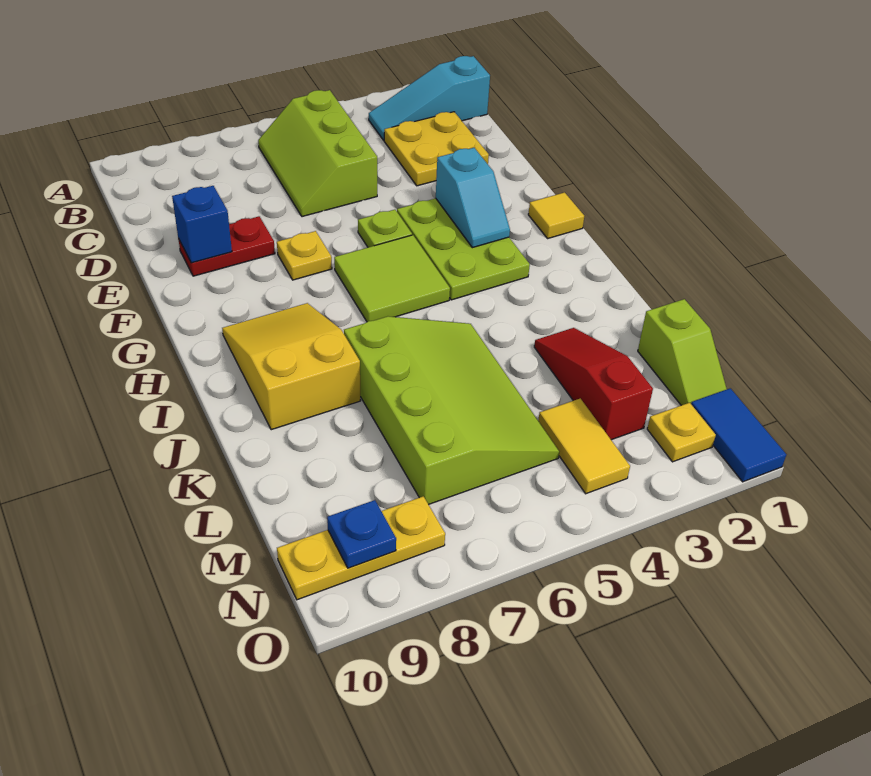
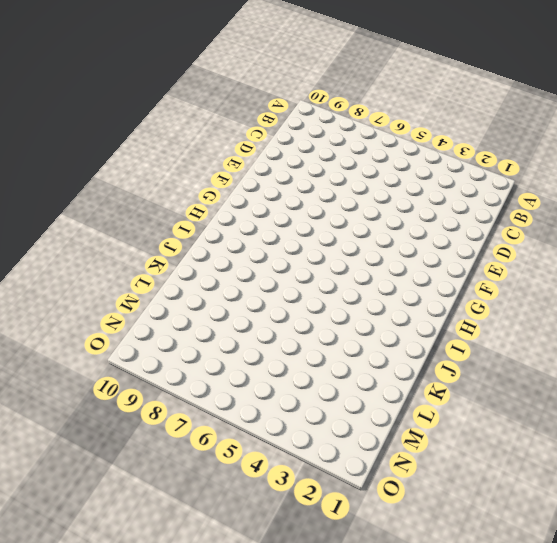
none -> cyan 1x3 slope [369,56,490,140]
none -> lime 2x3 slope [258,90,377,217]
none -> yellow 2x2 plate [384,112,489,186]

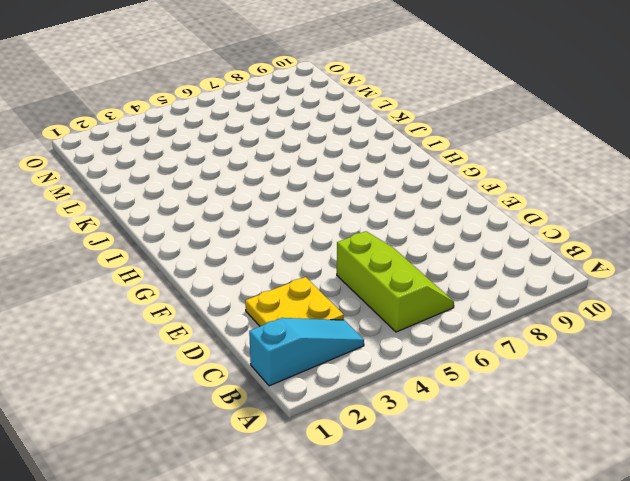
none -> red 1x2 plate [178,216,275,276]
none -> lime 2x3 plate [397,198,530,300]
none -> lime 1x1 plate [358,210,412,247]

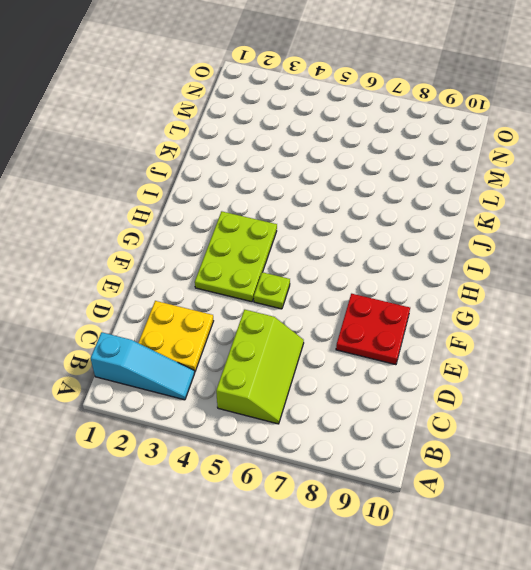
red 2x2 plate [336,294,410,365] -> red 1x2 plate [178,216,275,276]
none -> yellow 1x1 plate [277,231,332,280]
none -> yellow 1x1 tile [528,192,584,238]
none -> lime 2x2 tile [334,235,450,322]

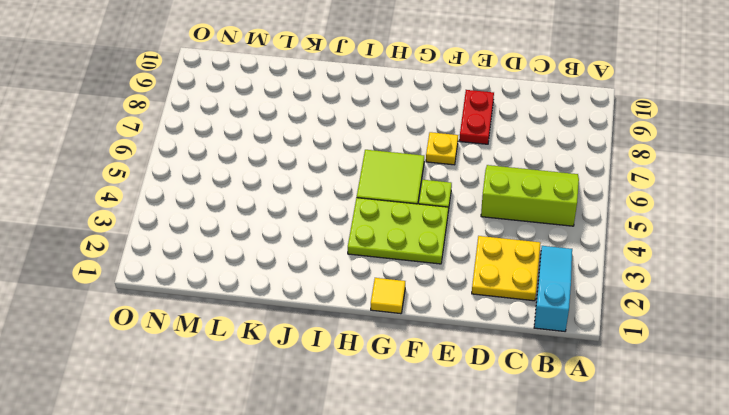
none -> yellow 2x3 slope [222,303,360,430]
none -> lime 3x4 slope [344,316,559,504]
none -> red 1x3 slope [534,328,653,440]

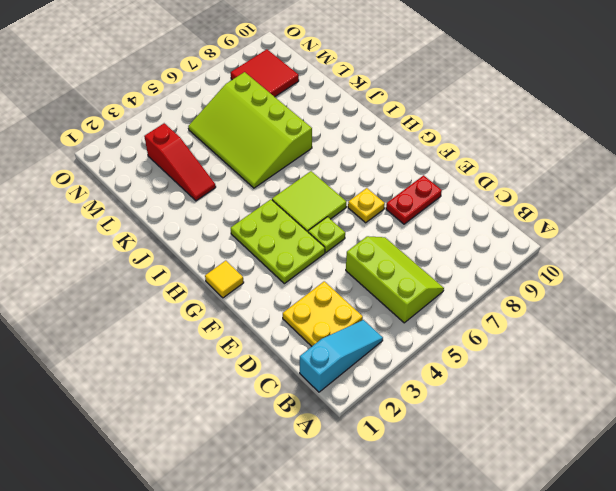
red 2x2 tile [231,49,299,97] -> yellow 1x3 plate [277,496,445,600]
none -> yellow 2x3 slope [222,303,360,430]
none -> lime 1x2 slope [638,299,727,405]
none -> yellow 1x2 tile [538,398,630,494]

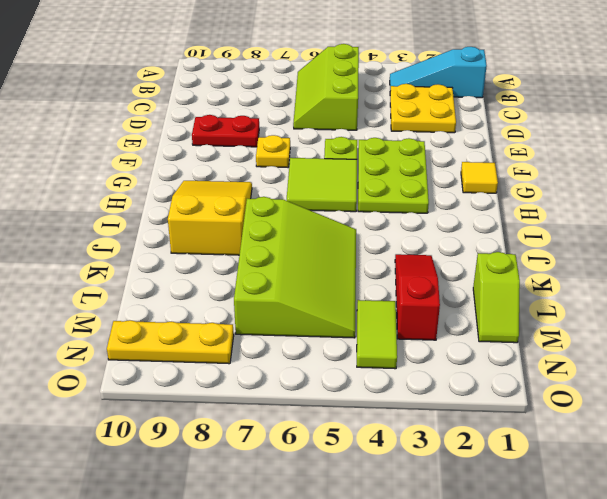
lime 1x2 tile [357,300,397,369] -> yellow 1x2 tile [538,398,630,494]
none -> blue 1x2 tile [691,388,786,482]
none -> yellow 1x1 plate [647,403,716,462]
none -> blue 1x1 brick [172,186,232,263]

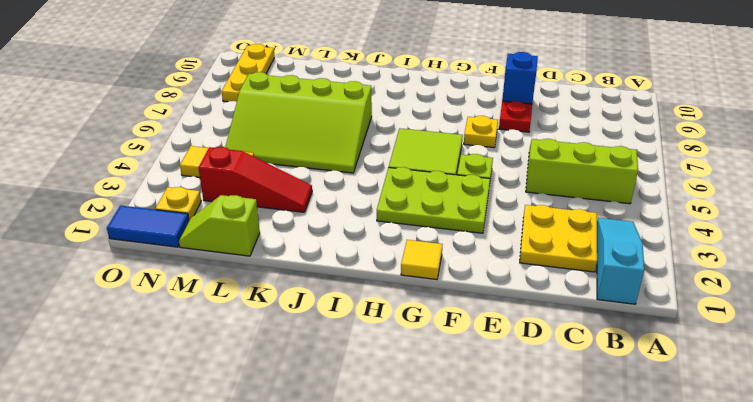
none -> yellow 2x3 slope [222,303,360,430]
none -> cyan 1x2 slope [436,148,510,248]
none -> blue 1x1 plate [327,500,396,568]

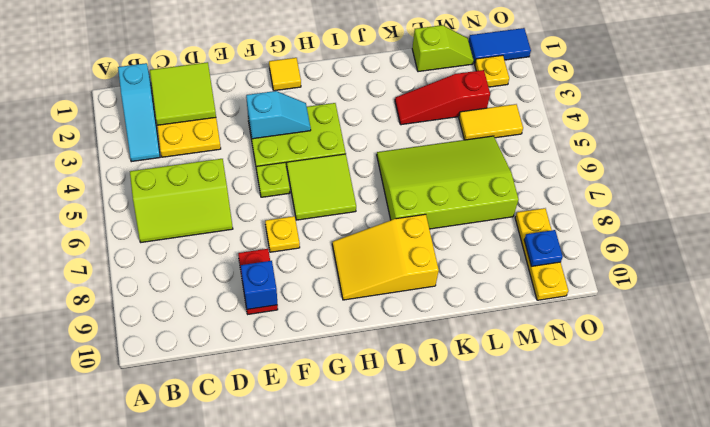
lime 2x2 tile [150,62,216,125] -> none

